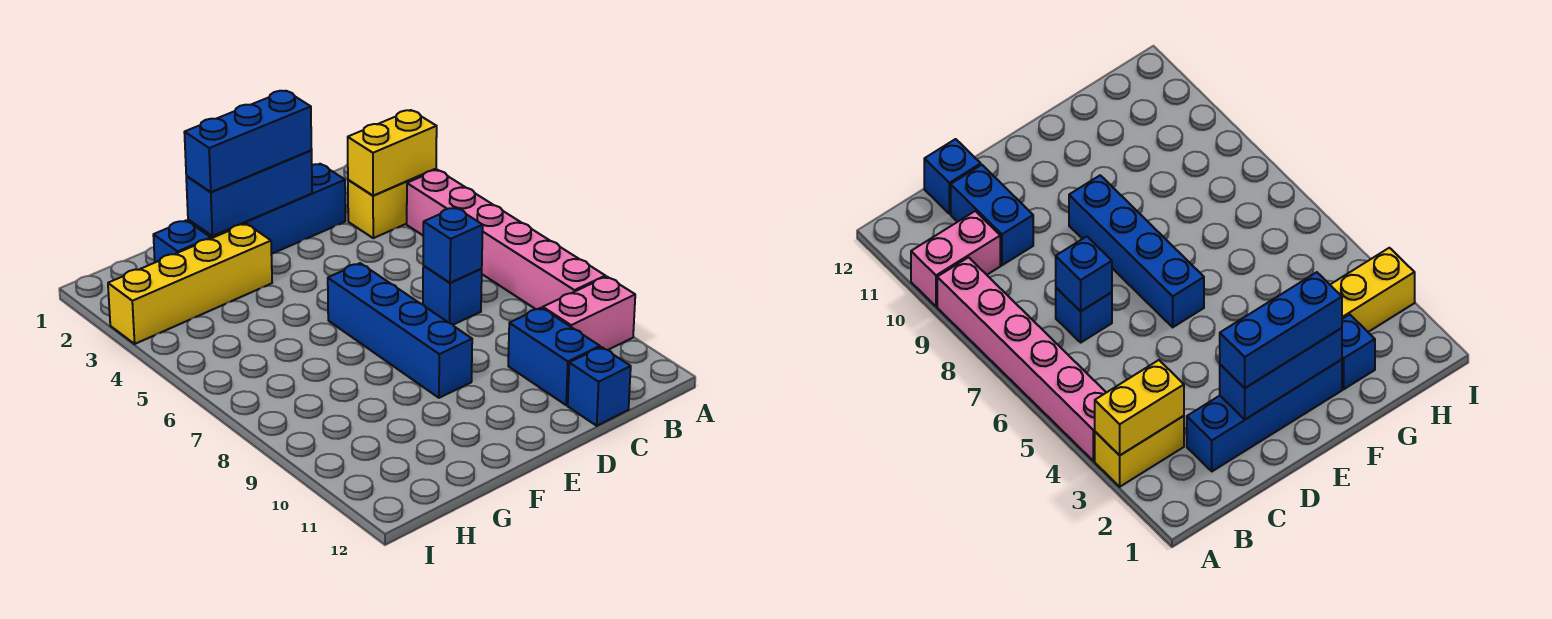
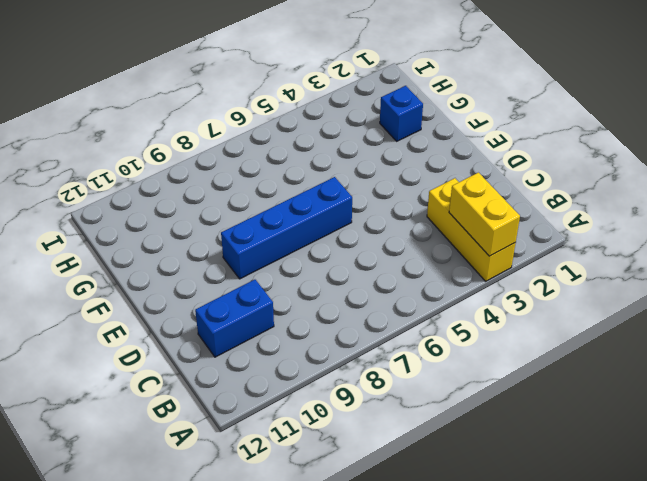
yellow 1x3 brick [427,178,516,281] -> yellow 1x2 brick [348,169,436,238]
none -> pink 1x6 brick [407,170,605,309]
none -> pink 1x2 brick [543,277,635,350]
none -> blue 1x4 brick [188,164,345,254]

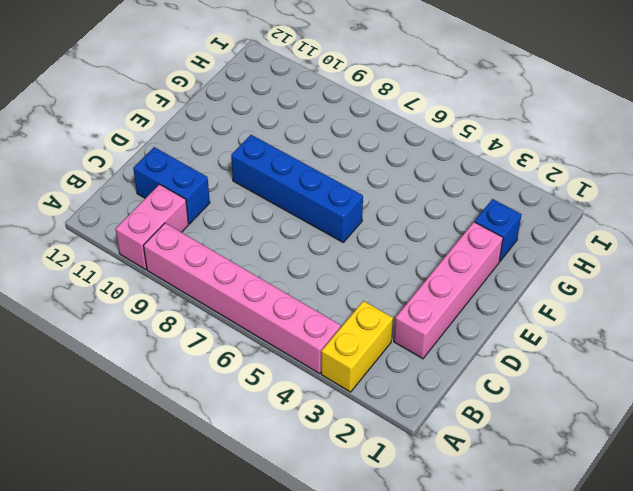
pink 1x4 brick [394,222,503,359] -> blue 1x4 brick [188,164,345,254]
none -> blue 1x1 brick [423,265,482,325]
none -> blue 1x1 brick [568,347,631,426]
none -> yellow 1x4 brick [108,224,272,344]

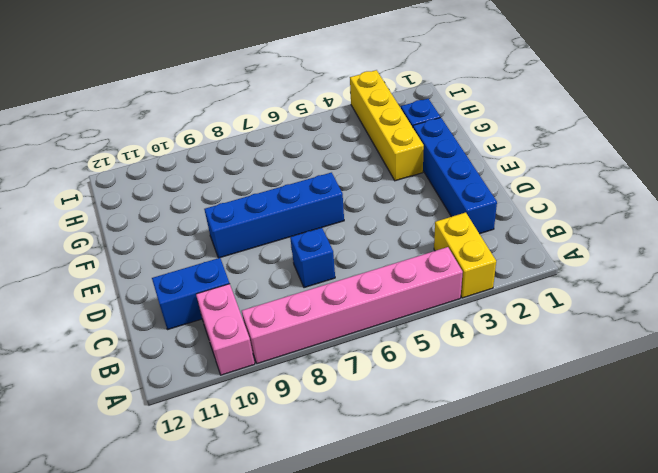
none -> blue 1x1 brick [568,347,631,426]
none -> yellow 1x2 brick [348,110,437,196]
none -> blue 1x1 brick [423,207,483,283]

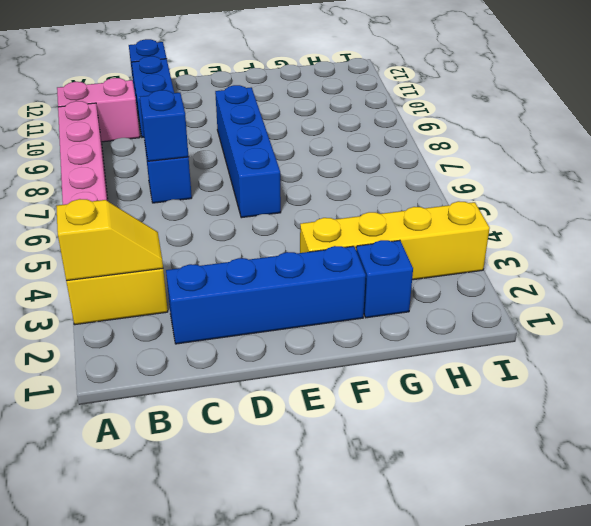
yellow 1x2 slope [56,199,163,281] -> yellow 1x2 brick [348,110,437,196]
none -> blue 1x3 brick [186,151,312,236]
none -> blue 1x3 brick [184,91,312,192]

